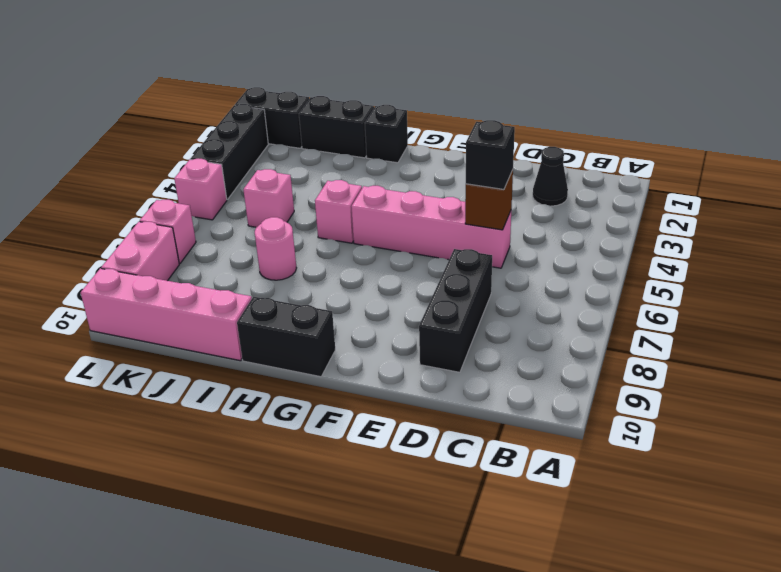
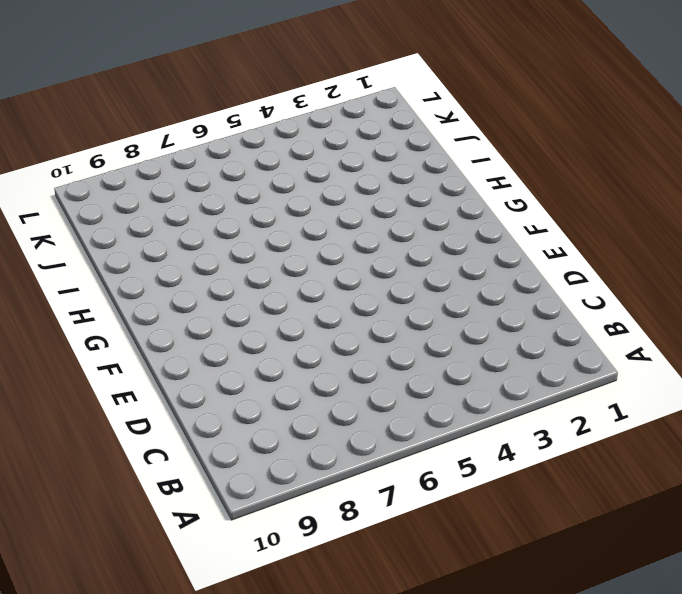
none -> black 1x1 cone [533,147,568,206]
none -> pink 1x4 brick [351,186,511,268]
none -> black 1x3 brick [419,249,492,372]

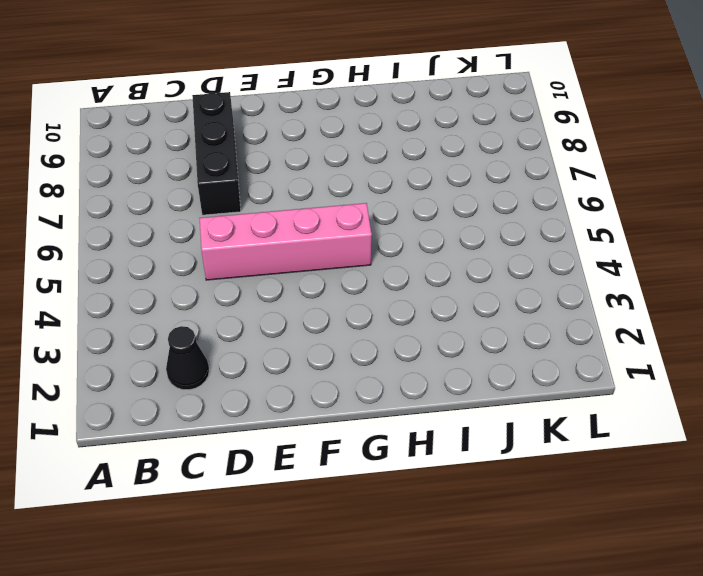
none -> black 1x2 brick [237,297,335,377]
none -> black 1x1 brick [365,105,408,163]
none -> pink 1x1 brick [315,180,362,243]

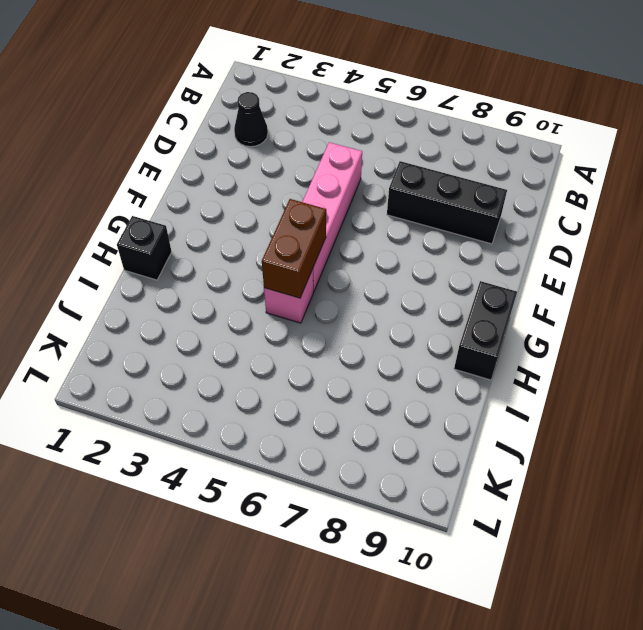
brown 1x2 brick [262,199,326,298] -> none
none -> black 1x2 brick [299,96,374,158]
none -> pink 1x1 round brick [255,217,296,280]
none -> pink 1x4 brick [81,268,252,361]

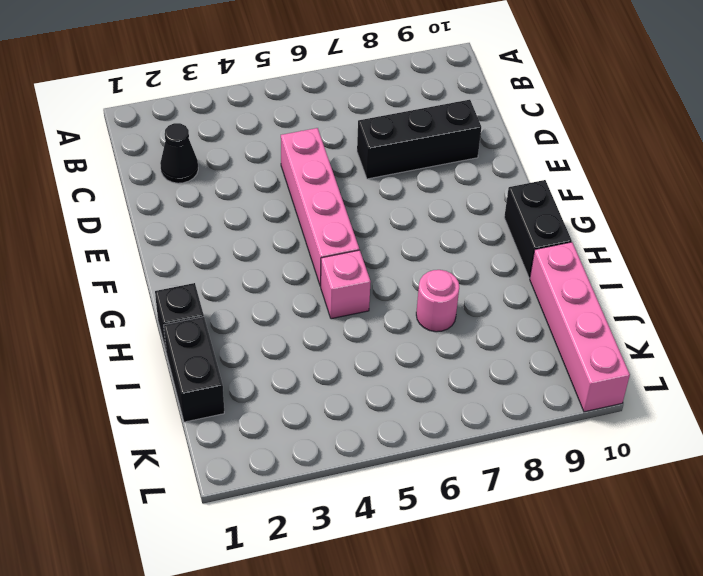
none -> pink 1x1 brick [243,169,294,227]
none -> black 1x2 brick [235,87,309,148]
none -> black 1x3 brick [191,104,268,200]

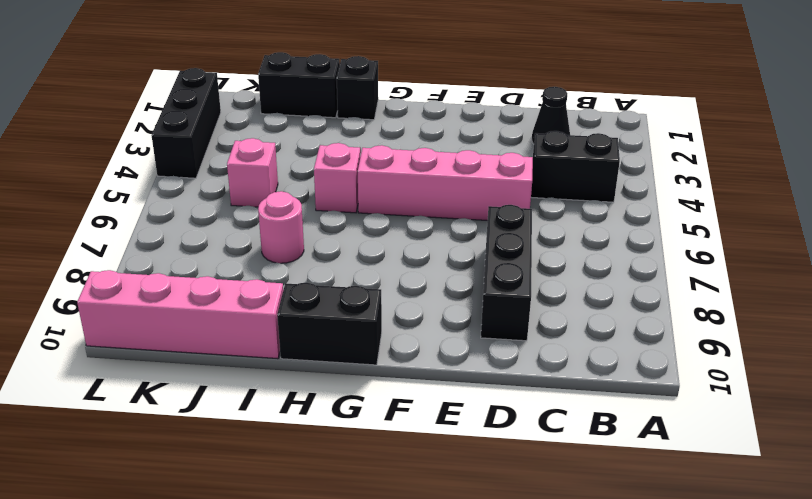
black 1x2 brick [531,131,620,202] -> black 1x2 brick moved to [235,87,309,148]
none -> pink 1x1 brick [174,159,227,220]
none -> pink 1x1 brick [140,200,196,264]
none -> pink 1x2 brick [101,222,179,281]

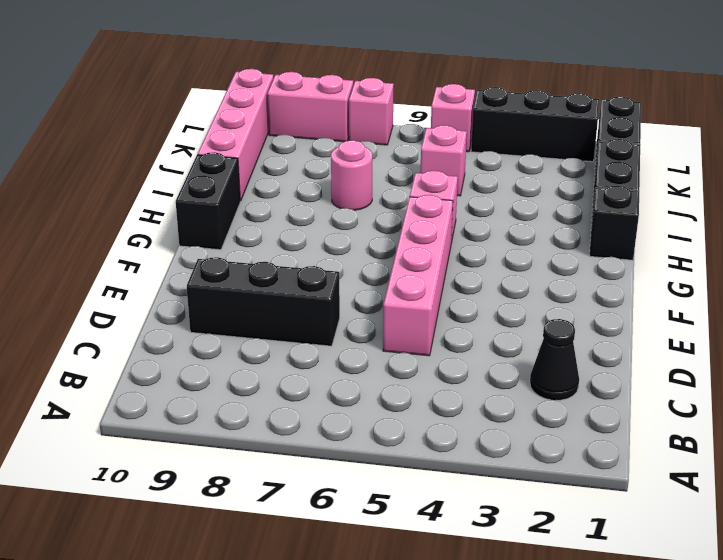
none -> brown 1x1 brick [465,170,513,230]
none -> black 1x1 brick [466,120,515,189]

